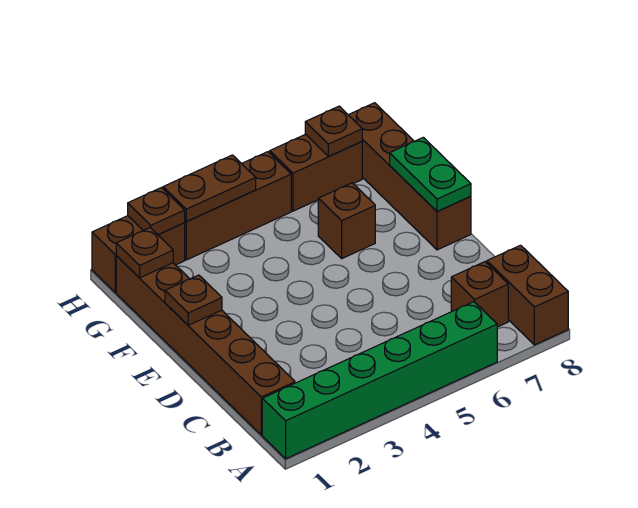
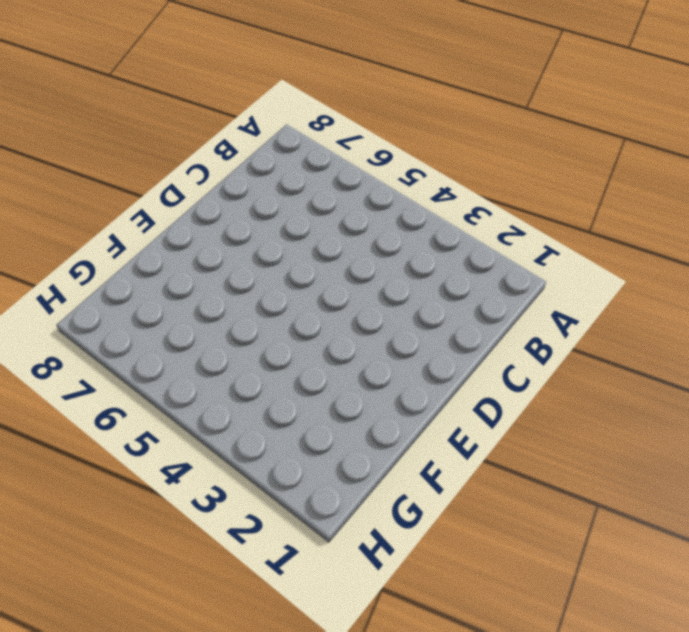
none -> green 1x6 brick [262,302,497,459]
none -> brown 1x2 brick [487,245,568,345]
none -> brown 1x6 brick [116,256,295,435]

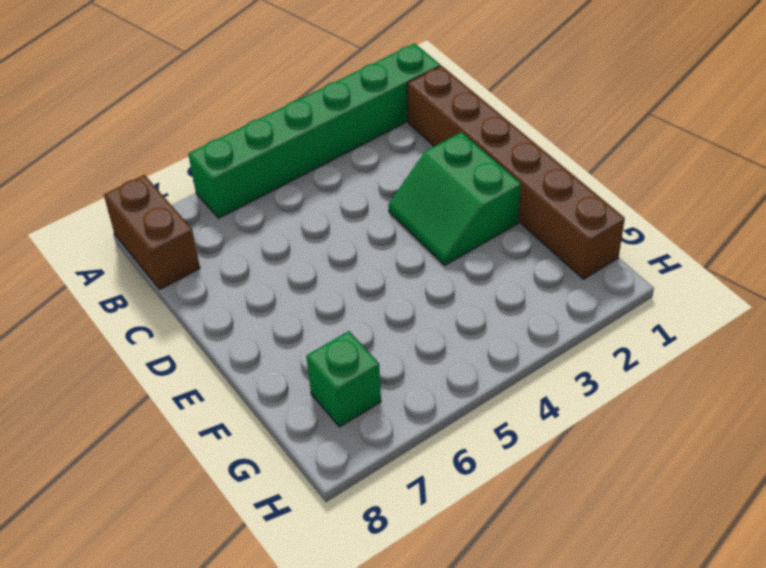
green 2x2 slope [388,132,521,265] -> none
green 1x1 brick [306,331,381,427] -> none
none -> brown 1x1 brick [451,262,508,327]
none -> brown 1x4 brick [349,103,471,250]
none -> brown 1x1 brick [318,183,375,258]

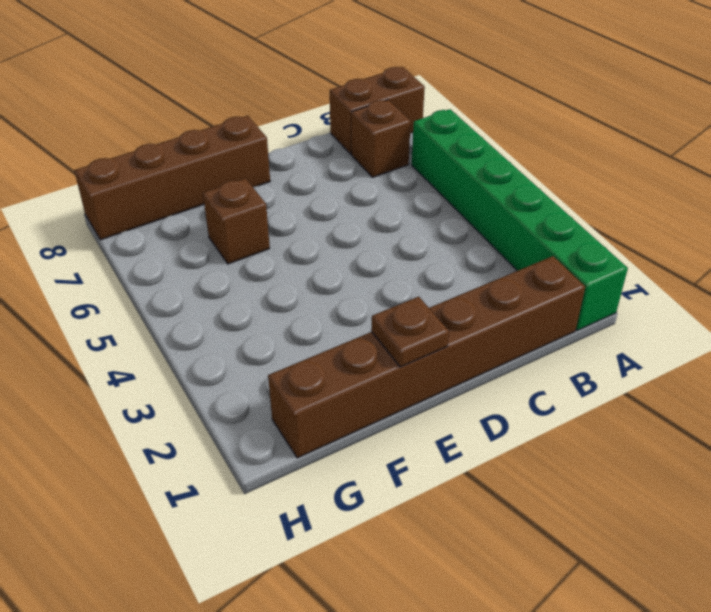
none -> brown 1x2 brick [92,216,185,292]
none -> brown 1x3 brick [185,152,291,260]
none -> brown 1x2 brick [270,134,362,211]

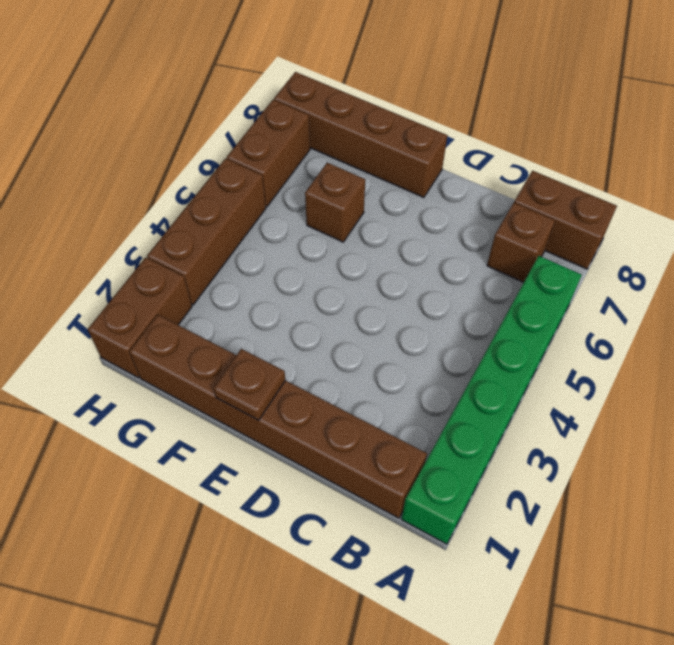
none -> green 1x2 plate [390,137,471,212]
none -> brown 1x1 plate [116,228,173,278]
none -> brown 1x1 plate [128,188,185,235]

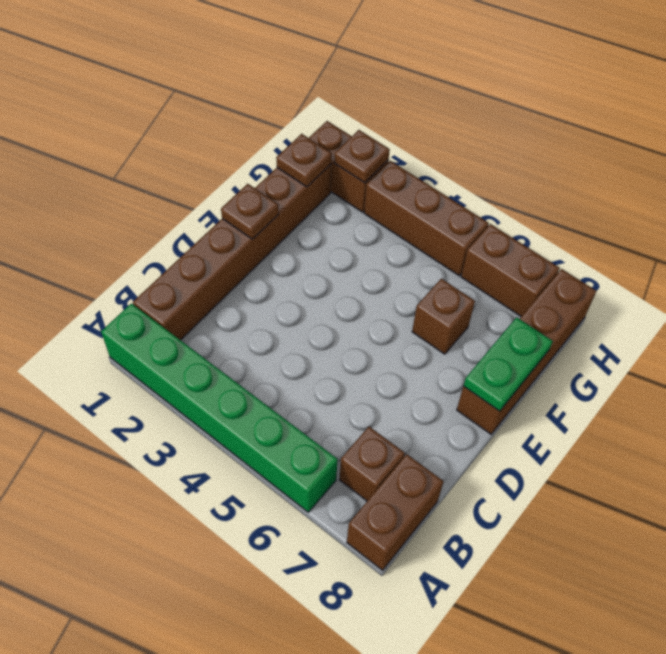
none -> brown 1x2 plate [163,155,256,221]
none -> brown 1x1 plate [305,106,362,156]

